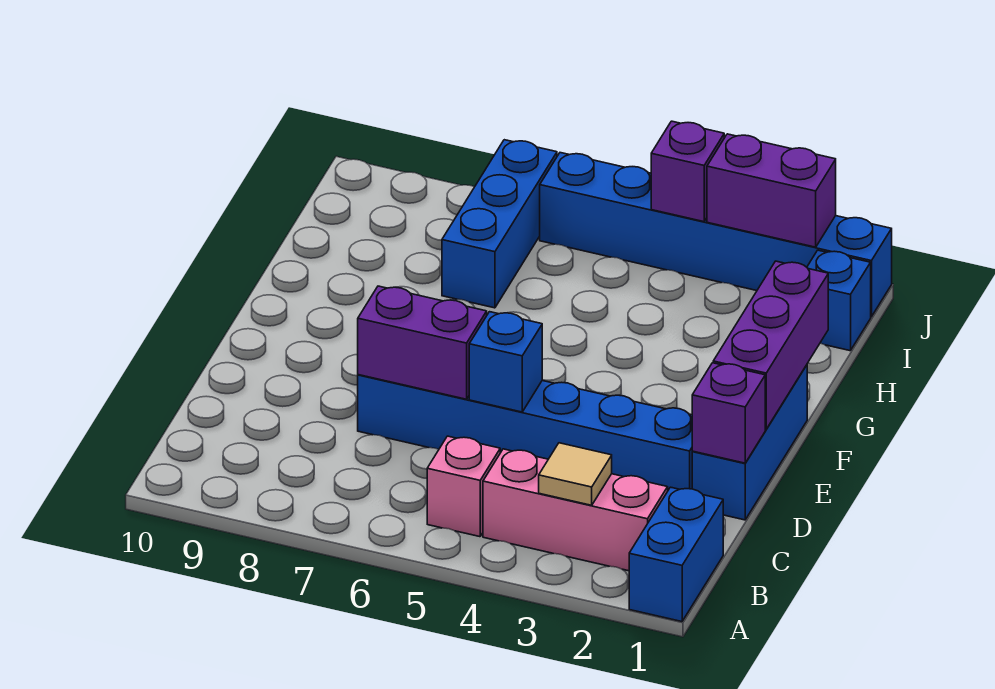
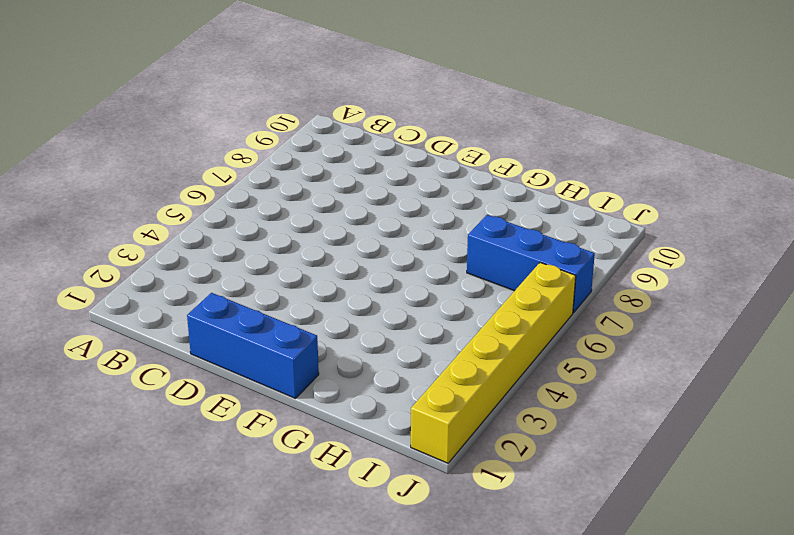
yellow 1x6 brick [411,262,576,463] -> blue 1x6 brick [540,153,892,317]
none -> blue 1x2 brick [629,487,723,622]
none -> pink 1x3 brick [483,449,668,571]
none -> pink 1x1 brick [427,436,500,537]

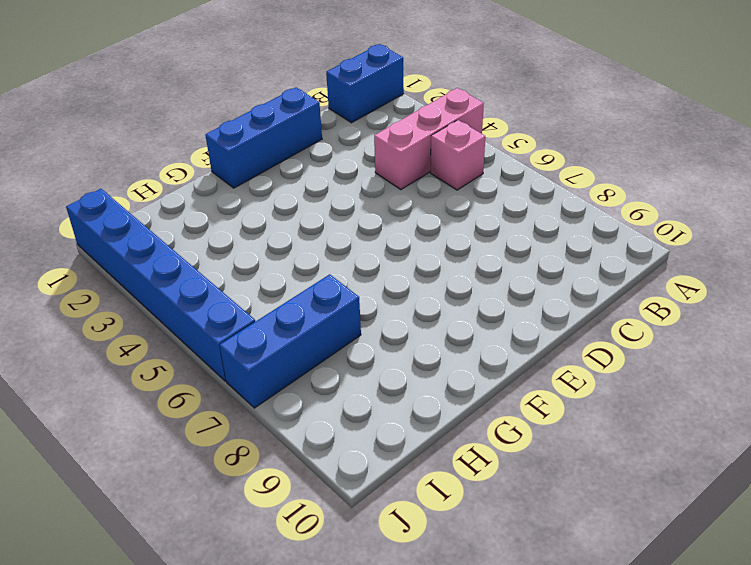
pink 1x3 brick [374,88,484,190] -> pink 1x3 brick turned to [483,449,668,571]
none -> blue 1x6 brick [358,375,692,490]
none -> blue 1x1 brick [807,250,871,351]
none -> tan 1x1 tile [539,443,612,505]

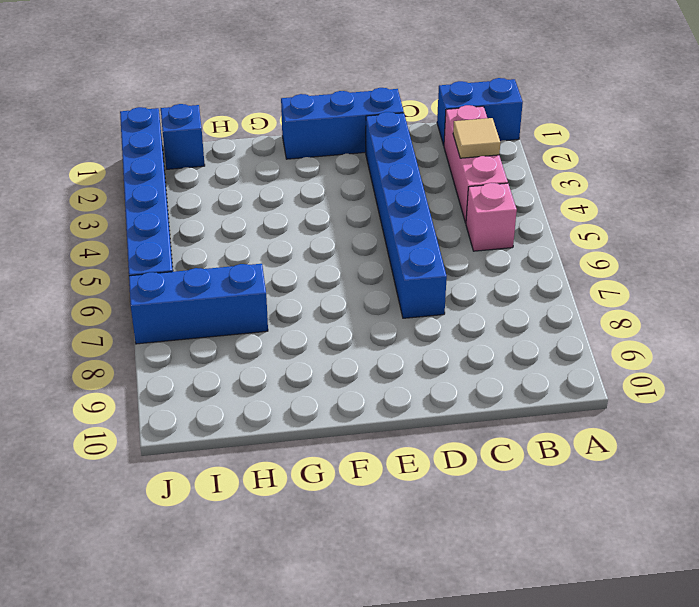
none -> purple 1x1 brick [692,363,765,463]
none -> blue 1x1 brick [469,312,542,412]
none -> purple 1x2 brick [358,286,487,399]

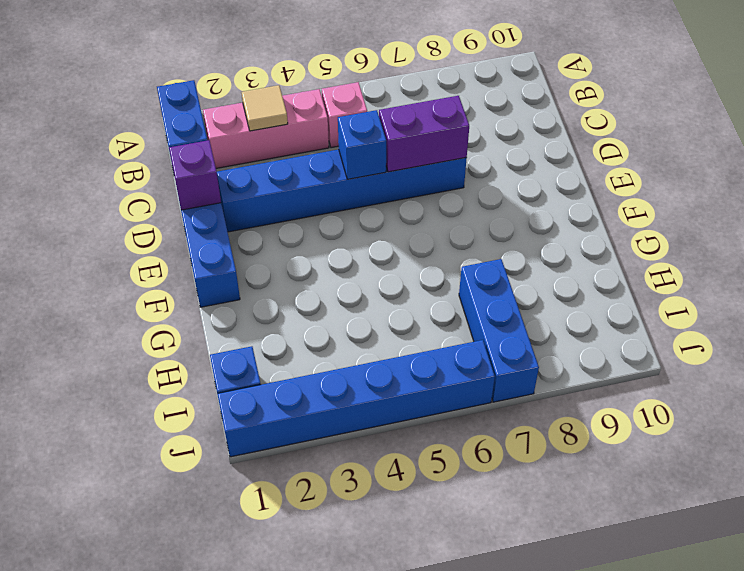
none -> purple 1x3 brick [713,261,828,429]
none -> purple 1x2 brick [707,134,836,247]
none -> purple 1x1 brick [651,121,724,222]

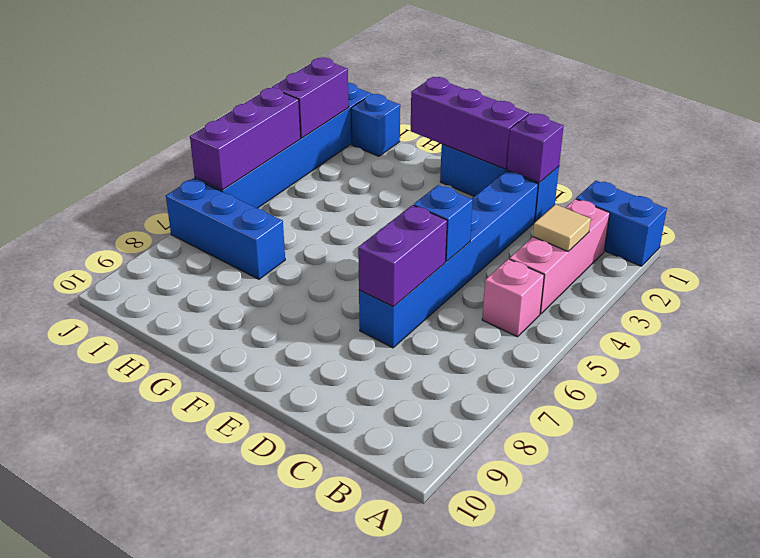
purple 1x3 brick [190,88,301,190] -> purple 1x1 brick [651,121,724,222]

